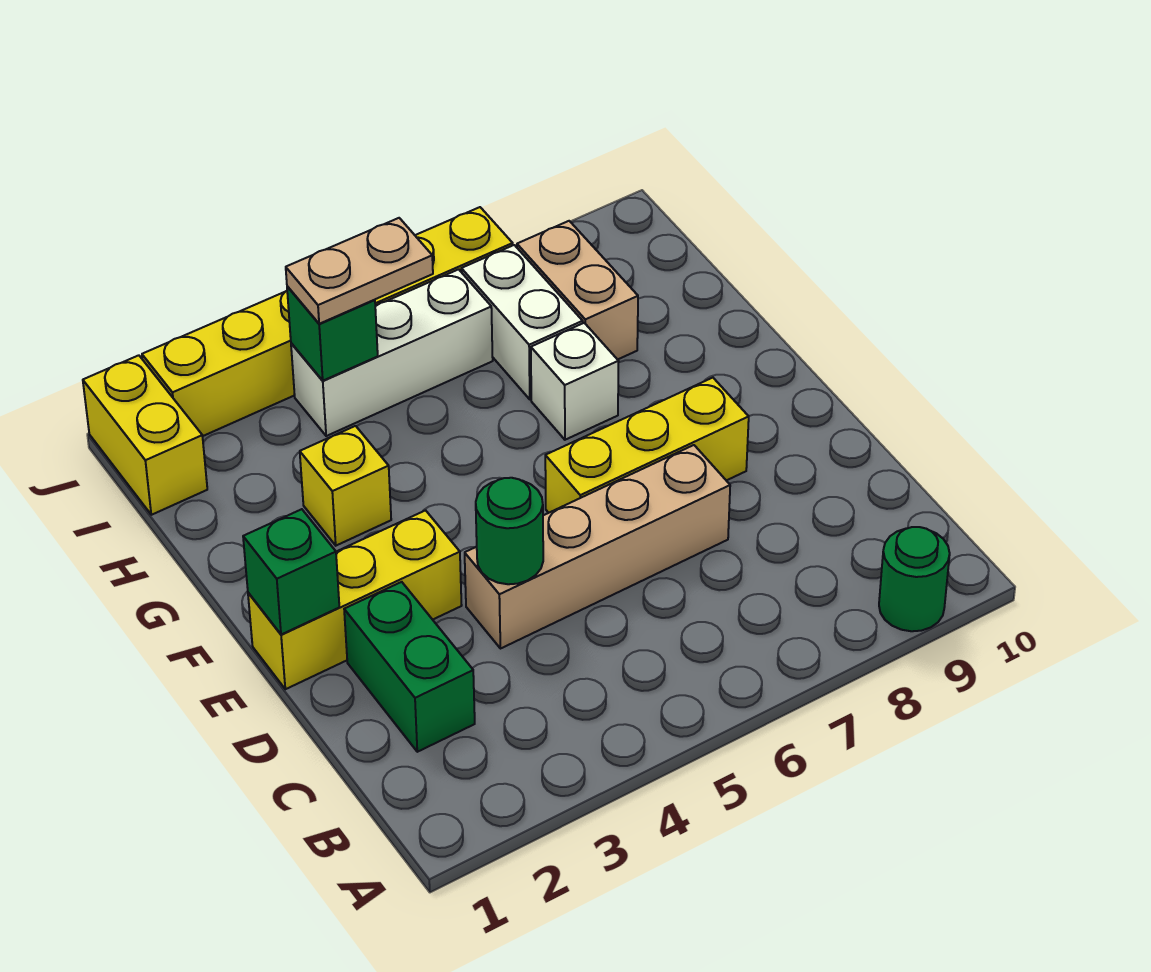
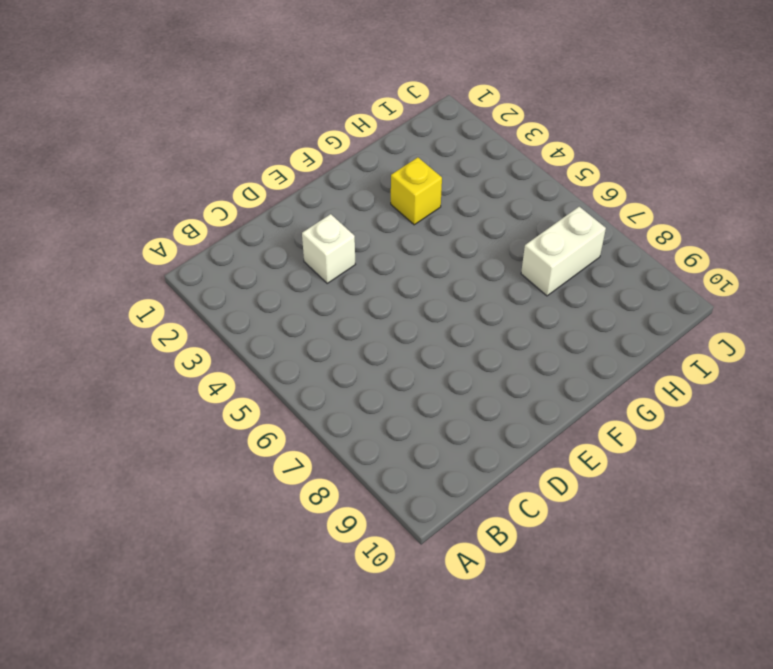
white 1x1 brick [302,214,355,283] -> white 1x1 brick moved to [531,323,619,440]
none -> green 1x1 round brick [879,527,950,631]
none -> green 1x2 brick [344,582,475,752]
none -> tan 1x4 brick [465,445,730,649]

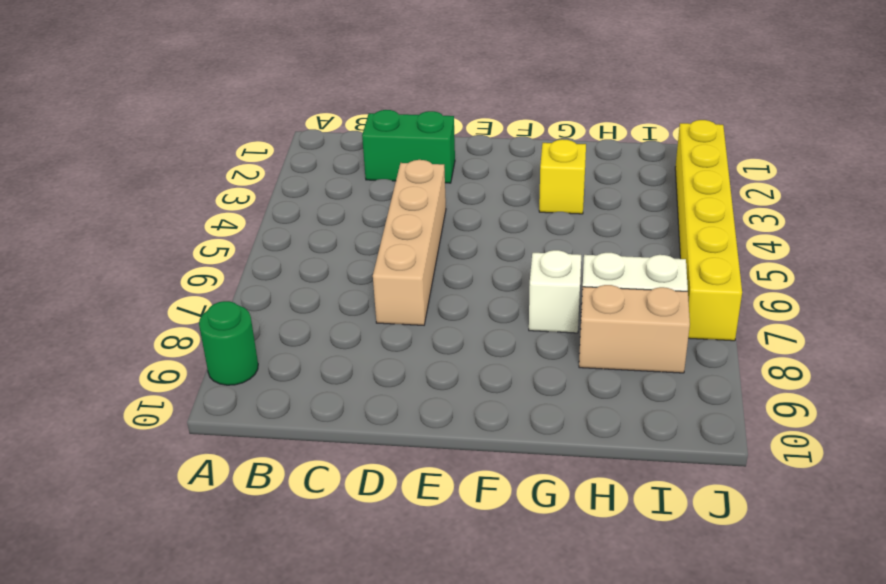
none -> yellow 1x3 brick [248,510,462,689]
none -> yellow 1x3 brick [545,378,749,513]
none -> yellow 1x2 brick [83,355,207,515]

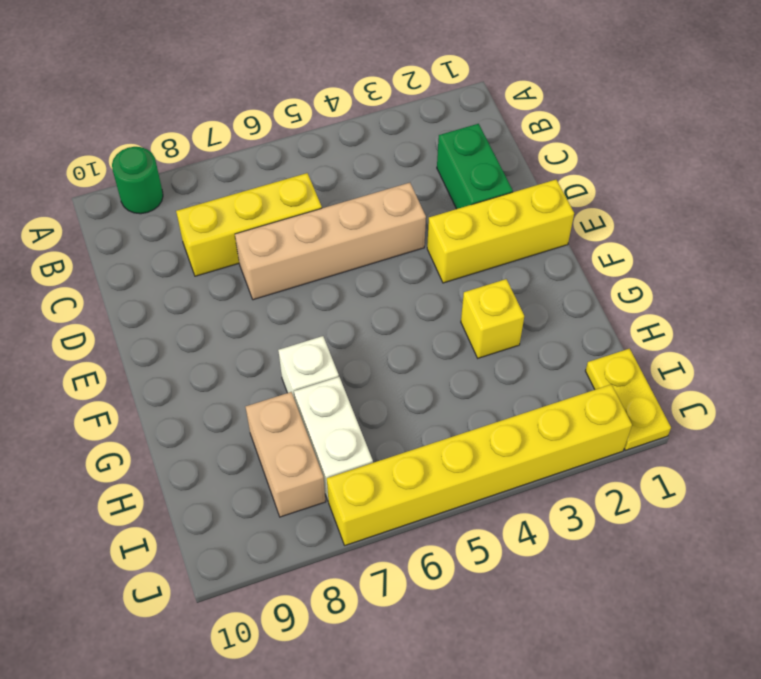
yellow 1x3 brick [176,173,322,276] -> yellow 1x3 brick moved to [545,378,749,513]
yellow 1x2 plate [586,349,671,450] -> yellow 1x2 brick [83,355,207,515]
none -> white 1x3 brick [291,269,493,436]
none -> green 1x1 round brick [476,478,543,584]
none -> green 1x1 brick [243,509,339,635]

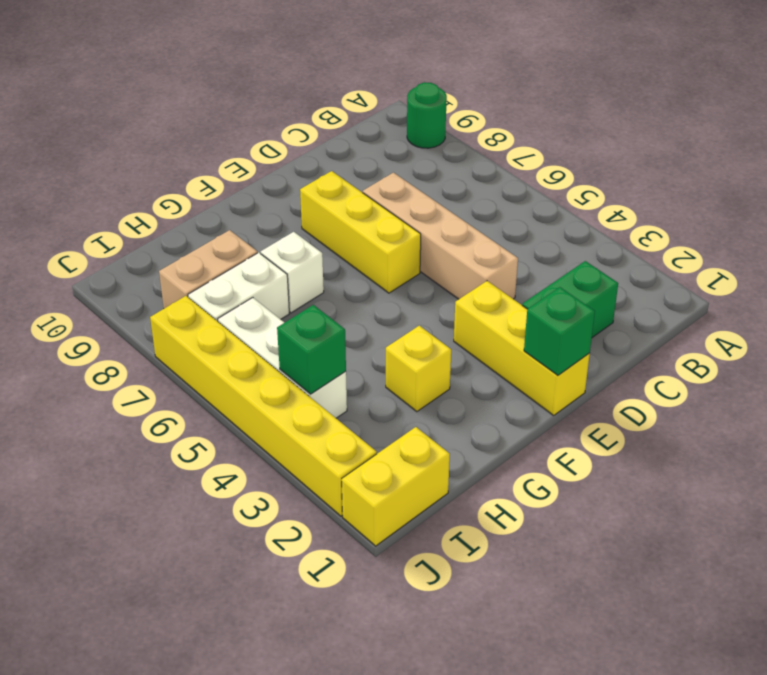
none -> green 1x1 round brick [476,478,543,584]
none -> tan 1x2 plate [286,218,433,324]

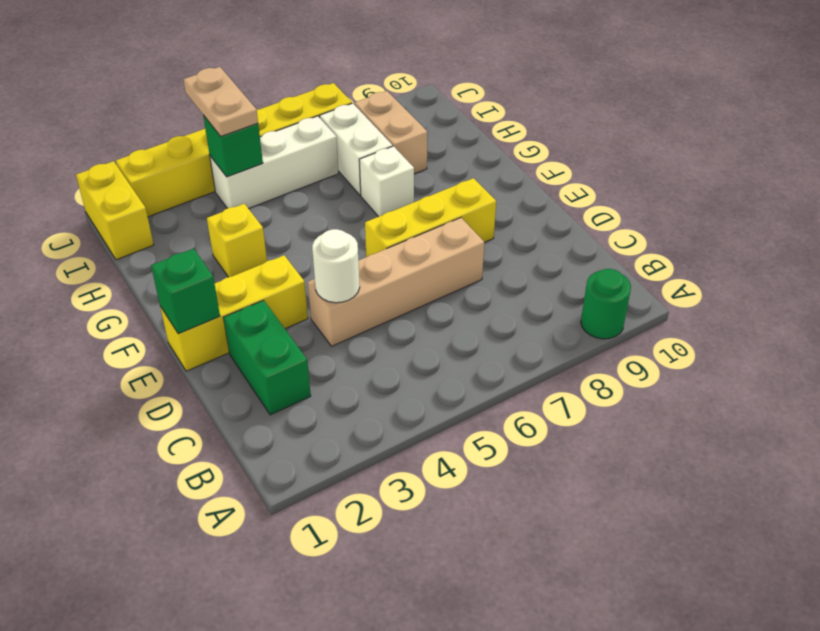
white 1x1 round brick [312,229,360,303] -> green 1x1 round brick [476,478,543,584]
tan 1x2 plate [183,67,258,136] -> tan 1x2 plate turned to [286,218,433,324]

